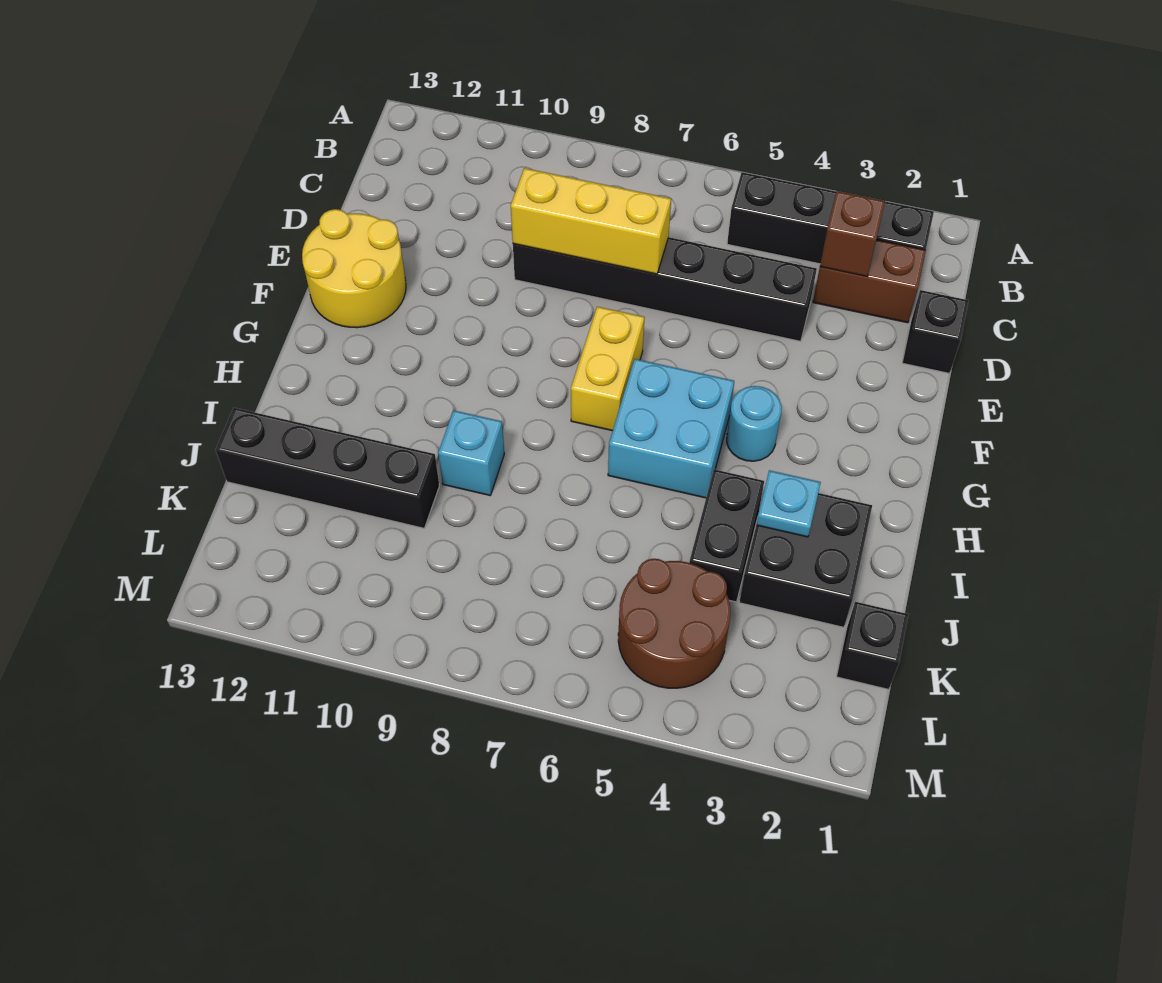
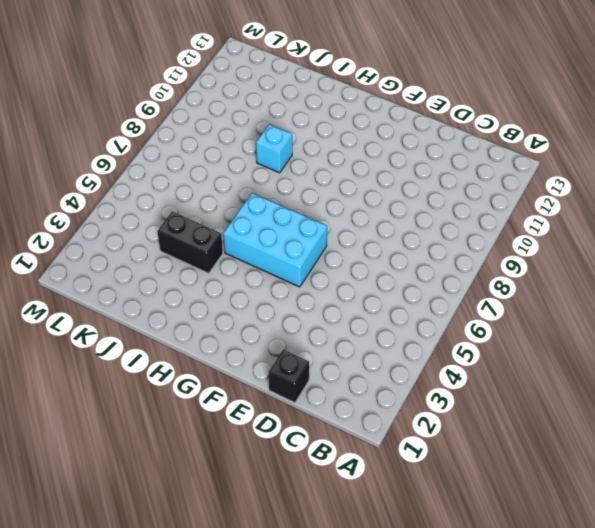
cyan 2x3 brick [223,193,327,287] -> cyan 2x2 brick [608,359,734,498]
none -> black 1x4 brick [727,172,934,264]
none -> brown 1x2 brick [813,240,926,323]
none -> black 1x6 brick [513,237,817,341]

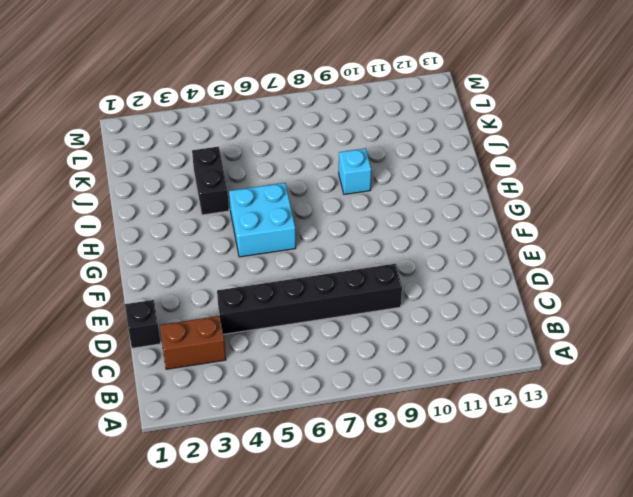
none -> black 1x4 brick [727,172,934,264]
none -> yellow 2x2 round brick [302,209,406,328]
none -> yellow 1x2 brick [571,307,644,431]

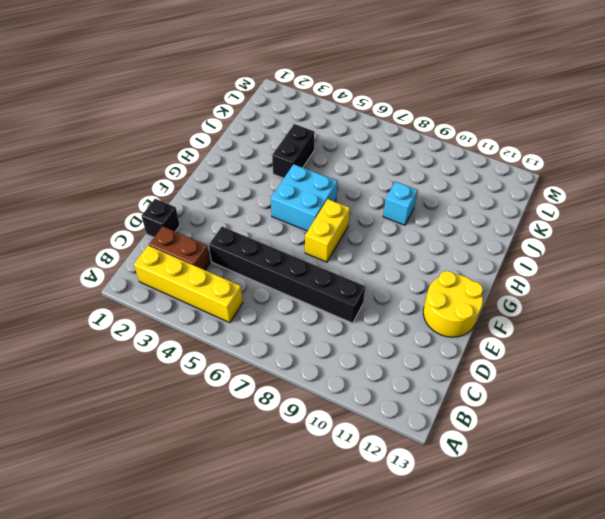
yellow 1x4 brick [134,246,243,323] -> black 1x4 brick [727,172,934,264]
none -> cyan 1x1 round brick [727,386,782,461]
none -> black 2x2 brick [739,493,872,627]
none -> black 1x4 brick [216,408,439,528]

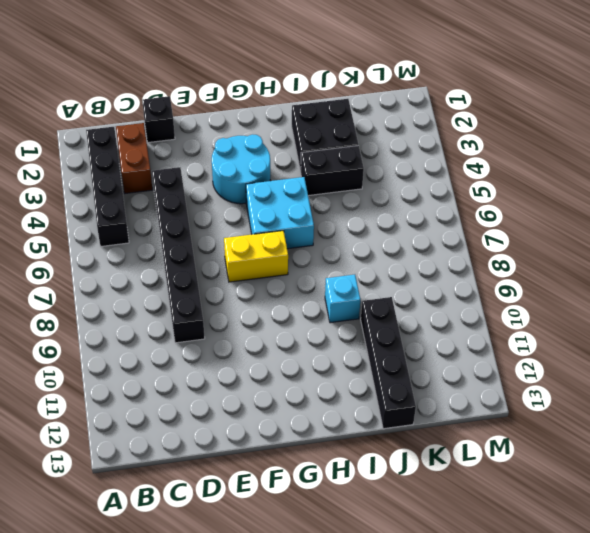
cyan 2x2 round brick [212,134,270,204] -> cyan 1x1 round brick [727,386,782,461]
none -> yellow 2x2 round brick [302,209,406,328]
none -> black 1x1 brick [837,602,909,689]
none -> brown 2x2 round brick [618,559,731,688]

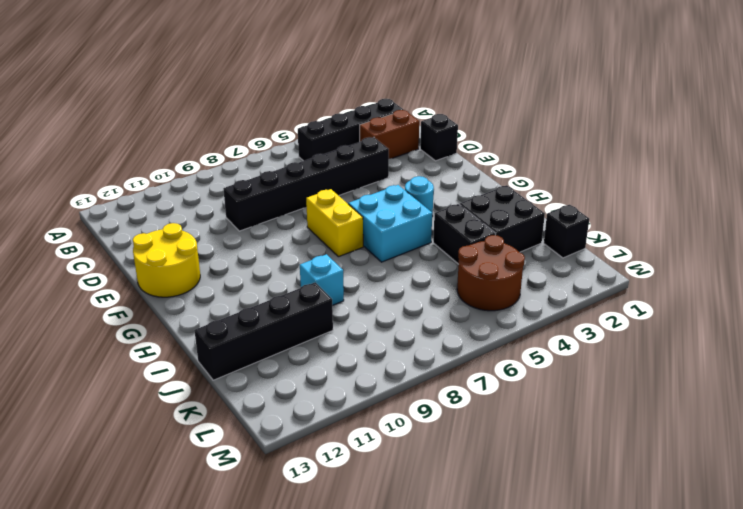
none -> brown 1x1 brick [820,191,885,276]
none -> yellow 1x3 brick [511,168,671,274]
none -> cyan 1x1 plate [756,470,821,537]

